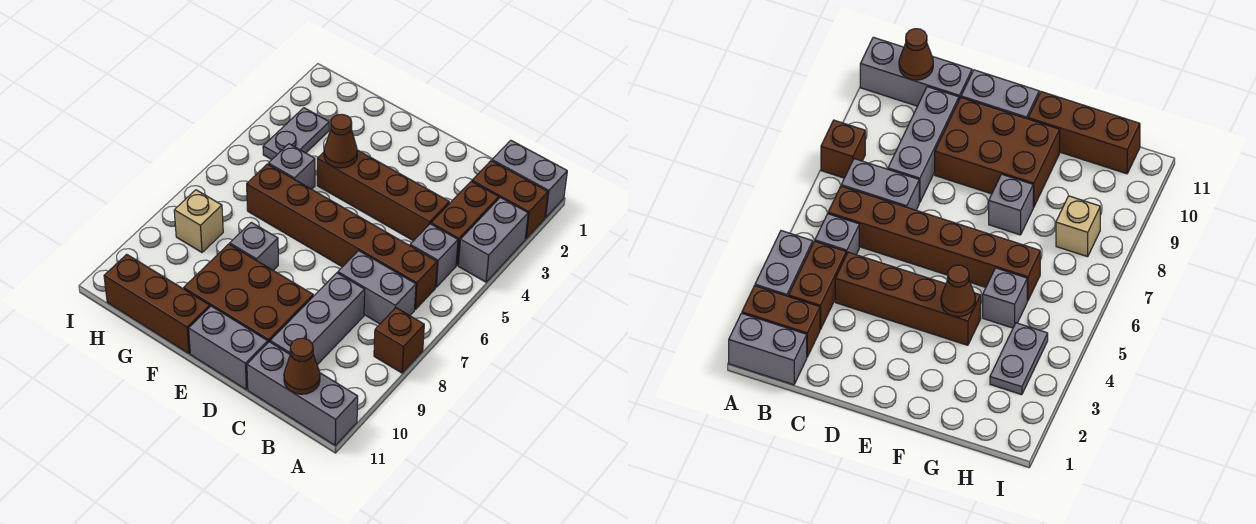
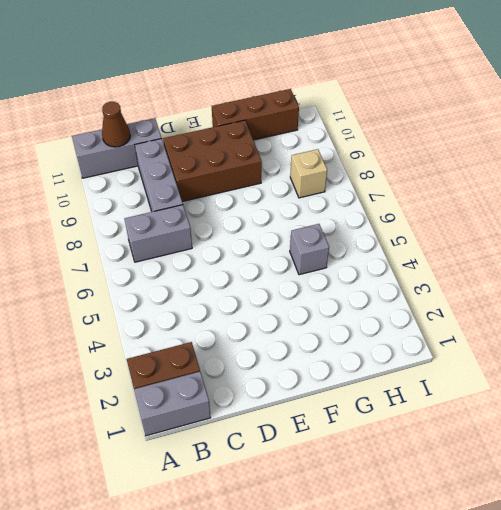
none -> grey 1x2 brick [458,197,528,282]
none -> brown 1x1 brick [374,308,424,373]
none -> brown 1x2 brick [431,181,499,265]

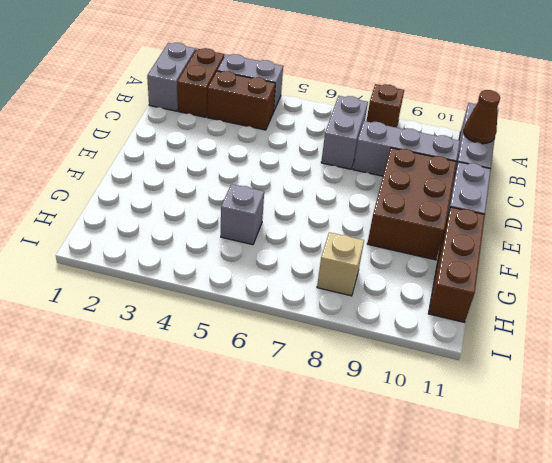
none -> grey 1x1 brick [410,224,458,287]
none -> brown 1x6 brick [247,164,437,309]
none -> brown 1x4 brick [317,150,449,241]

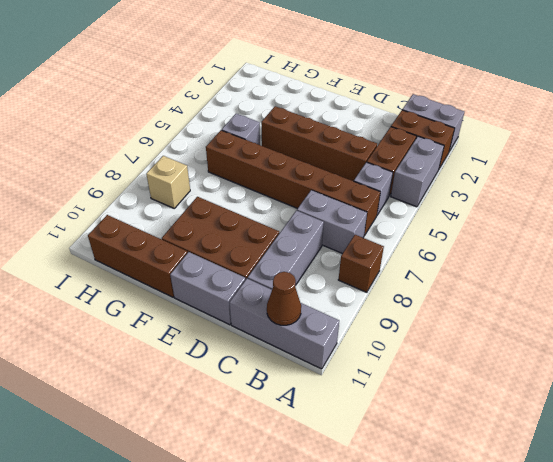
none -> grey 1x1 brick [230,222,278,270]
none -> grey 1x2 plate [263,108,329,160]
none -> brown 1x1 cone [324,114,357,168]

